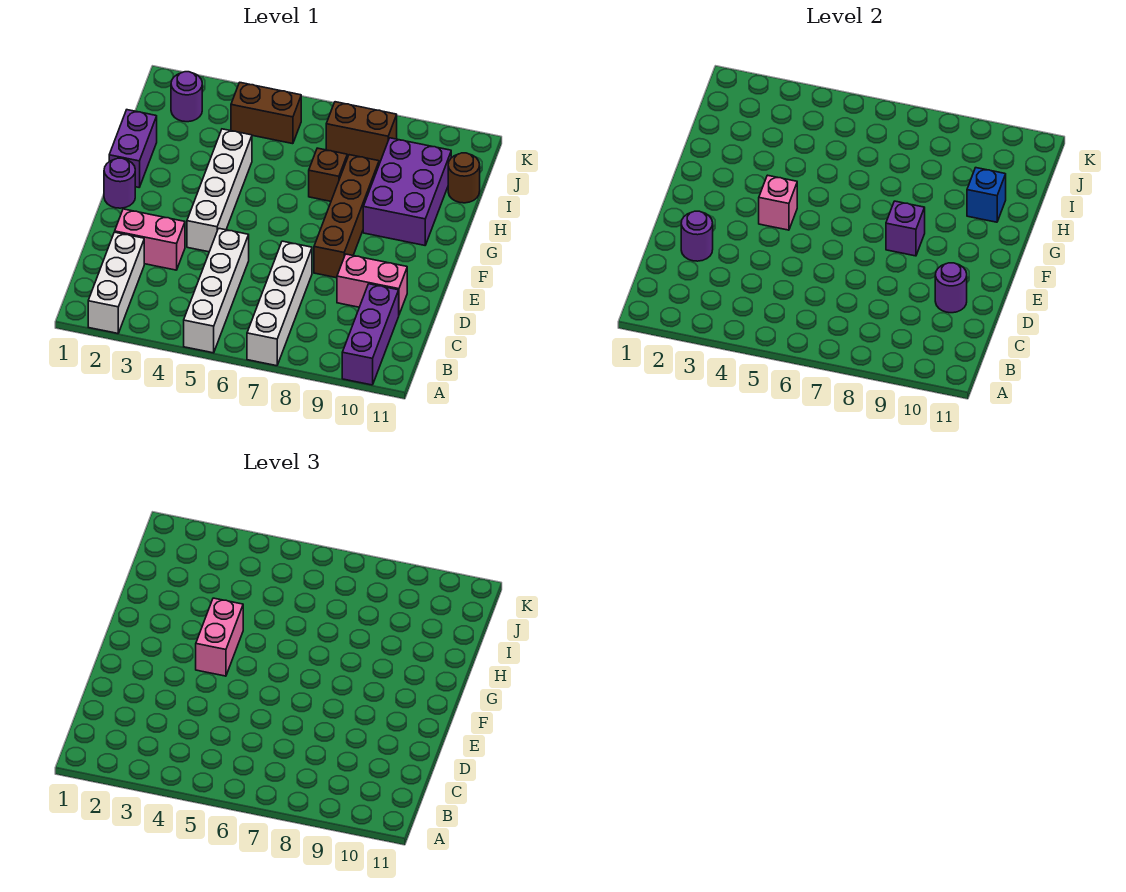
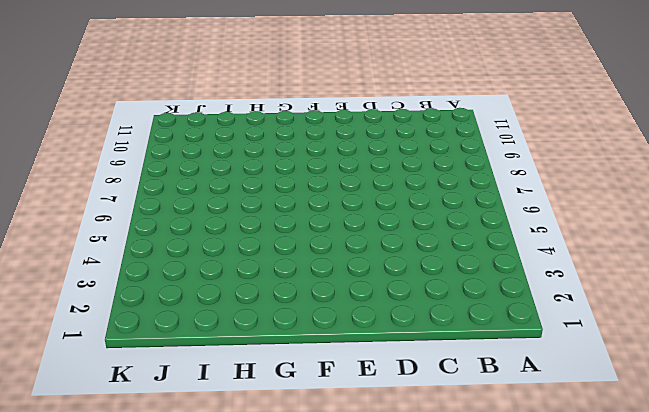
none -> white 1x3 brick [88,232,144,333]
none -> white 1x4 brick [184,228,249,353]
none -> white 1x4 brick [247,241,312,366]

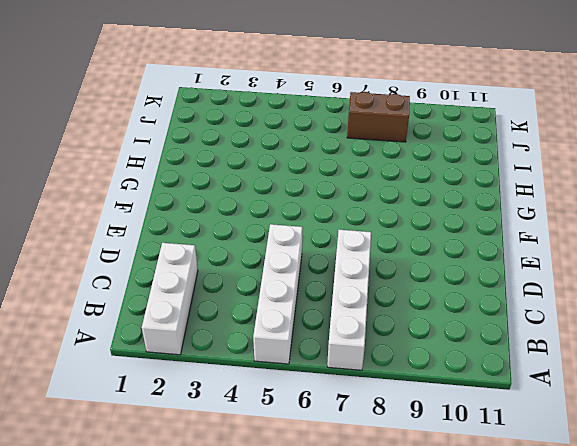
none -> purple 1x3 brick [342,284,399,385]
none -> pink 1x2 brick [115,209,185,270]
none -> pink 1x2 brick [337,254,407,314]

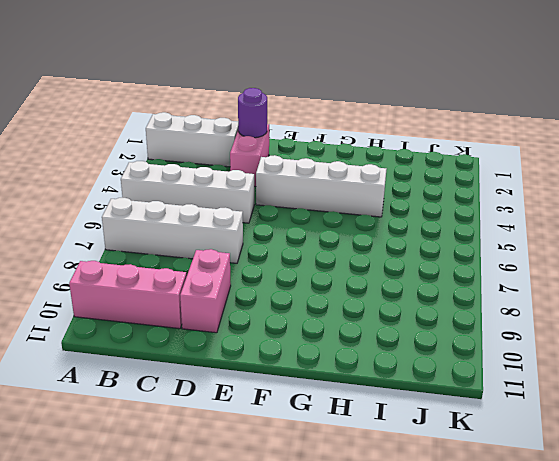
pink 1x3 brick [69,261,187,329] -> purple 1x3 brick [342,284,399,385]
none -> brown 1x4 brick [314,155,379,278]
none -> purple 1x1 round brick [104,158,135,208]
none -> purple 1x2 brick [109,110,157,187]

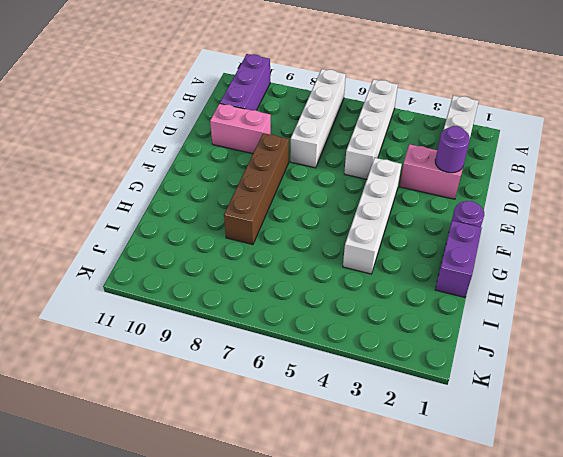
none -> purple 2x3 brick [363,138,451,245]
none -> brown 1x1 brick [309,148,347,201]
none -> brown 1x1 round brick [448,153,480,203]

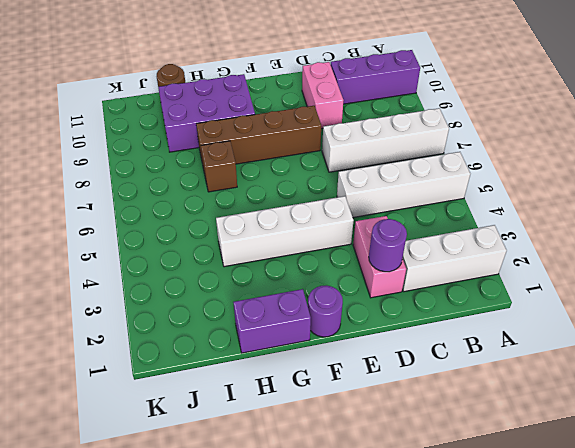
none -> purple 1x1 round brick [171,72,202,122]
none -> brown 1x2 brick [231,83,301,144]
none -> brown 1x2 brick [326,102,397,161]

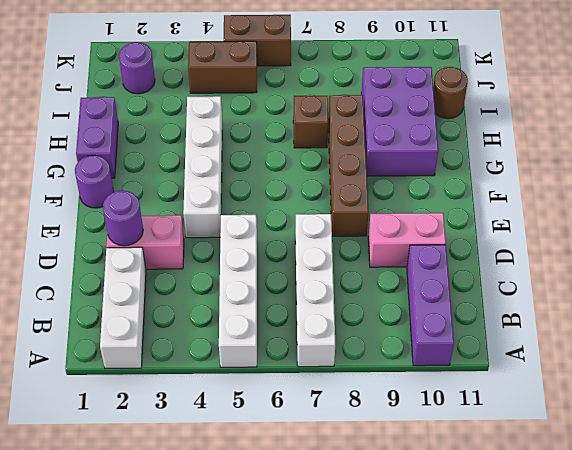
brown 1x2 brick [224,15,291,66] -> brown 1x2 brick moved to [326,102,397,161]
none -> purple 1x1 round brick [935,263,967,313]
none -> pink 1x1 brick [759,175,797,230]
none -> purple 1x1 brick [886,201,925,256]

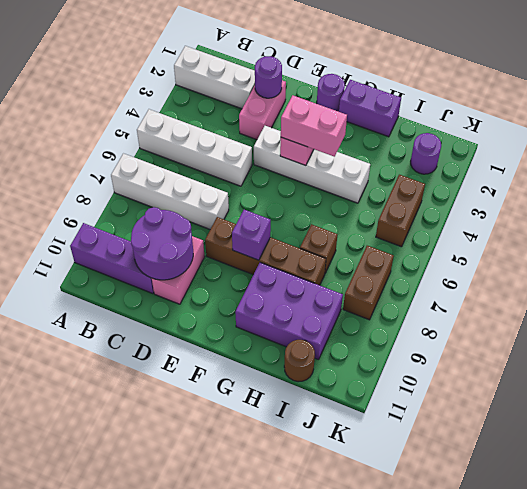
purple 2x2 round brick [131,207,193,280] -> purple 1x1 round brick [935,263,967,313]
none -> blue 1x1 brick [967,168,1006,222]

